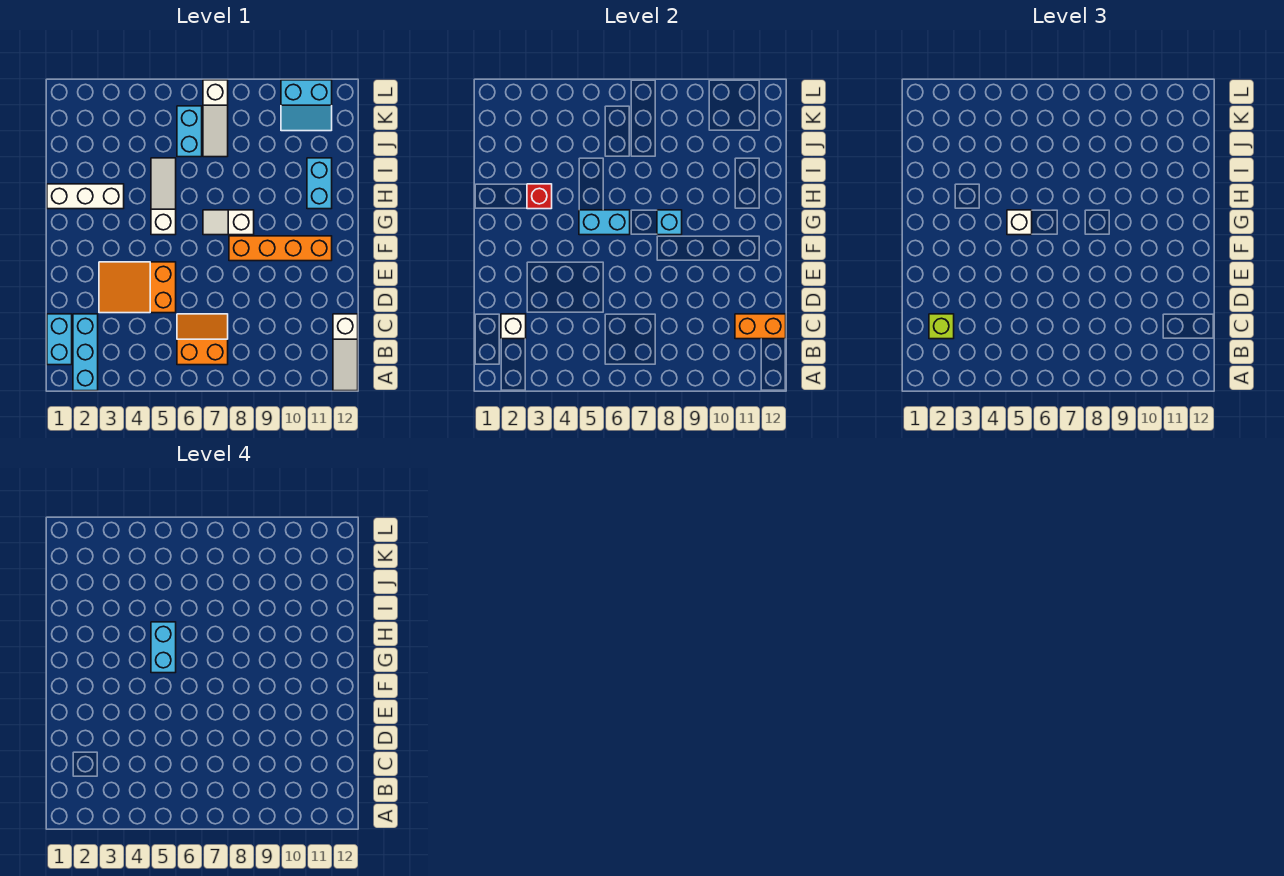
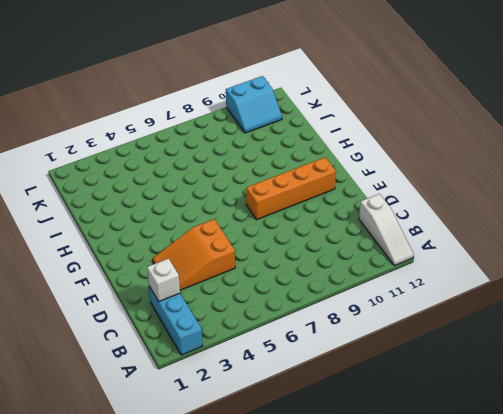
none -> cyan 1x2 brick [47,314,72,365]
none -> orange 2x2 slope [177,314,228,365]
none -> white 1x3 slope [151,158,176,235]

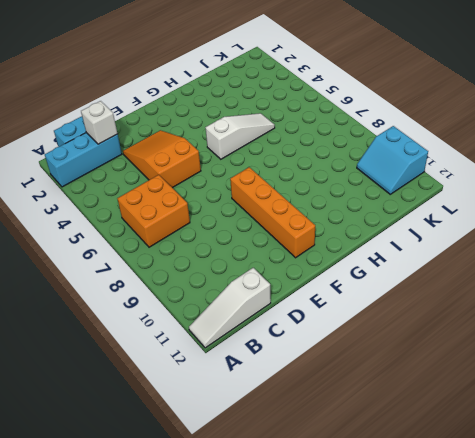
orange 2x2 brick [117,175,190,247] -> orange 2x2 slope [177,314,228,365]
none -> white 1x2 slope [203,210,254,235]
none -> white 1x3 brick [47,184,124,209]
none -> cyan 1x2 brick [307,158,332,209]

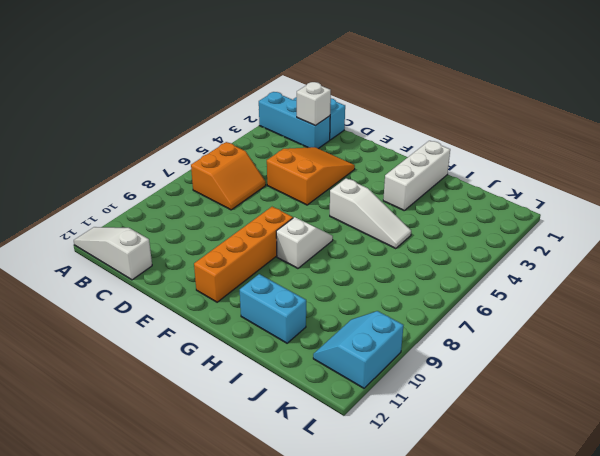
none -> cyan 1x2 brick [177,106,202,157]
none -> white 1x3 slope [203,80,228,157]
none -> orange 1x2 brick [735,314,786,339]

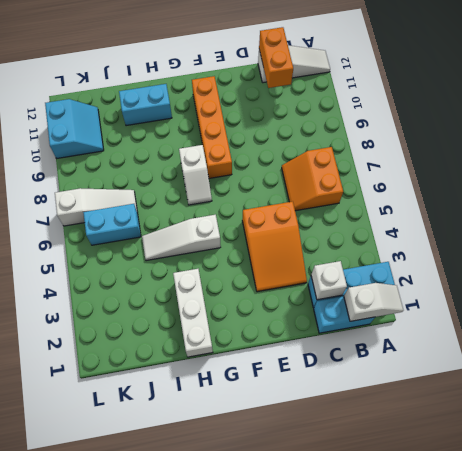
white 1x2 slope [344,283,404,321] -> none
none -> cyan 1x2 brick [579,210,630,235]
none -> cyan 1x1 brick [657,210,682,235]
none -> red 1x1 brick [527,184,552,209]

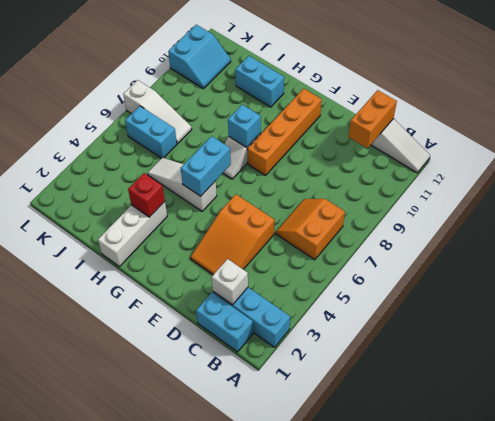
none -> lime 1x1 brick [929,314,954,339]
none -> white 1x1 brick [1007,210,1032,235]
none -> cyan 1x2 brick [151,622,176,673]

